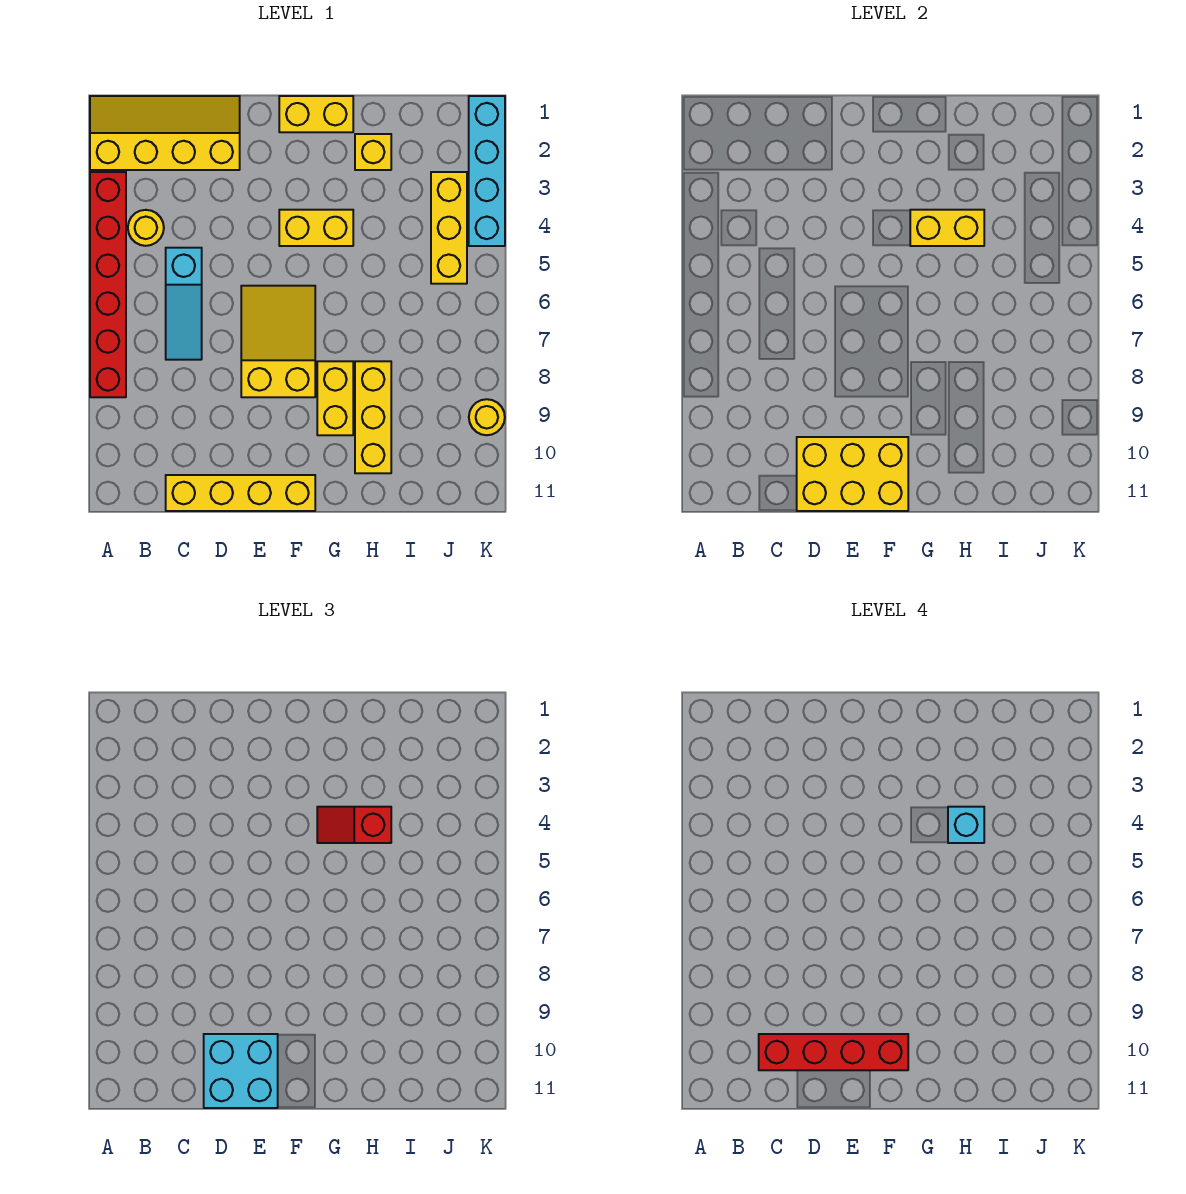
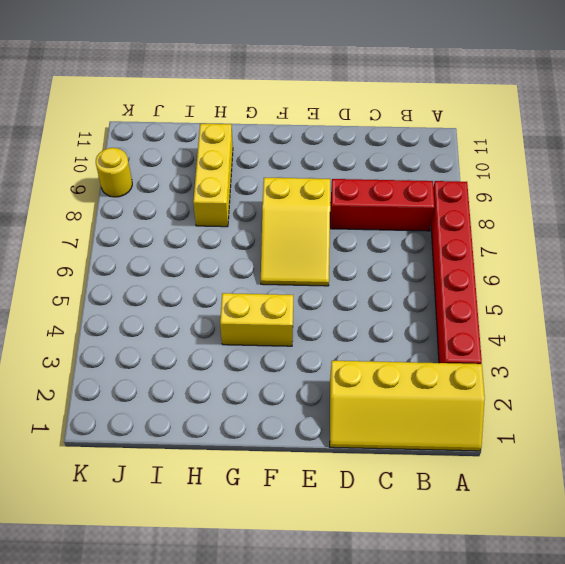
red 1x3 brick [330,179,435,231] -> none
none -> yellow 1x1 round brick [128,210,164,246]
none -> cyan 1x3 slope [166,248,202,360]
none -> yellow 1x4 brick [166,475,315,511]

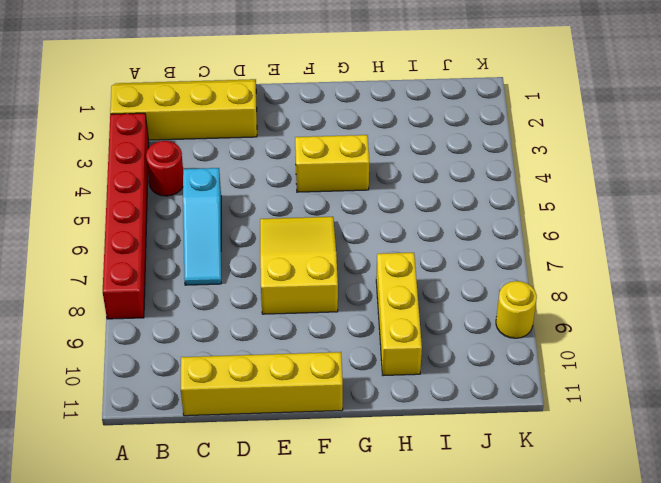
red 1x1 round brick [146,141,183,196] -> yellow 1x1 round brick [128,210,164,246]
none -> yellow 1x2 brick [279,96,353,132]
none -> yellow 1x2 brick [317,361,353,435]
none -> yellow 1x1 brick [355,134,391,170]

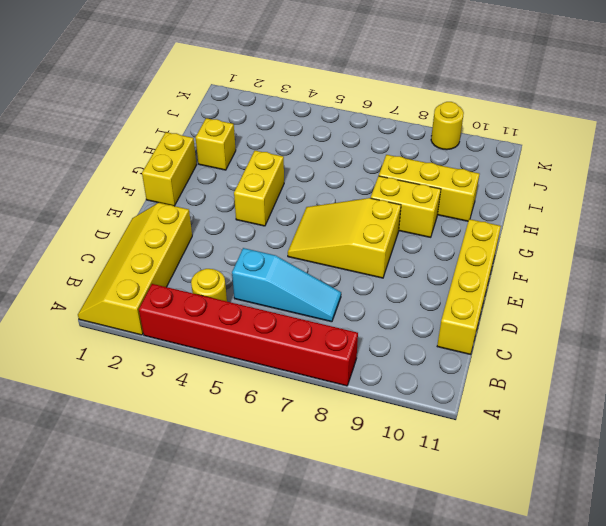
none -> yellow 1x3 brick [431,172,467,284]
none -> cyan 1x4 brick [469,96,505,246]
none -> yellow 2x3 brick [797,437,908,511]

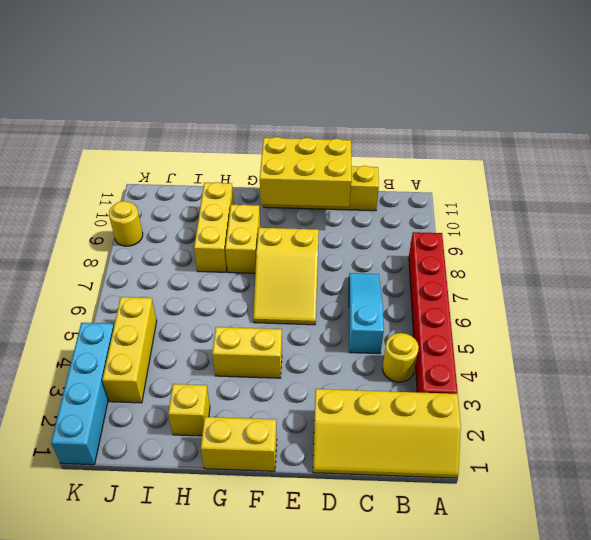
none -> yellow 1x2 brick [910,210,984,246]
none -> cyan 2x2 brick [204,1034,278,1108]
none -> red 1x2 slope [317,807,391,843]

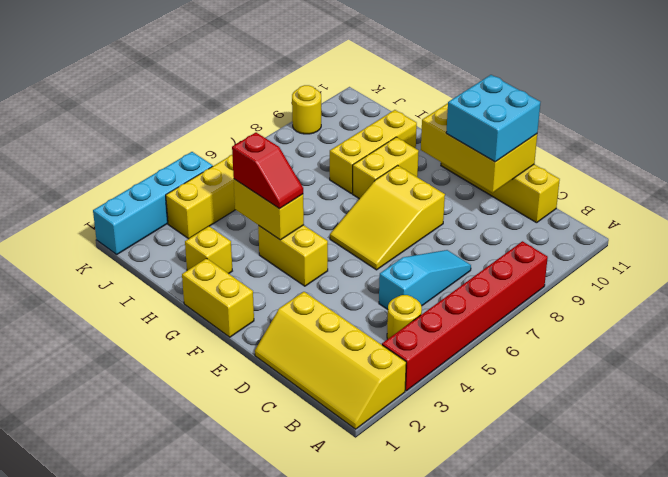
none -> red 1x4 brick [759,1034,908,1070]
none -> cyan 1x1 brick [948,807,984,843]

